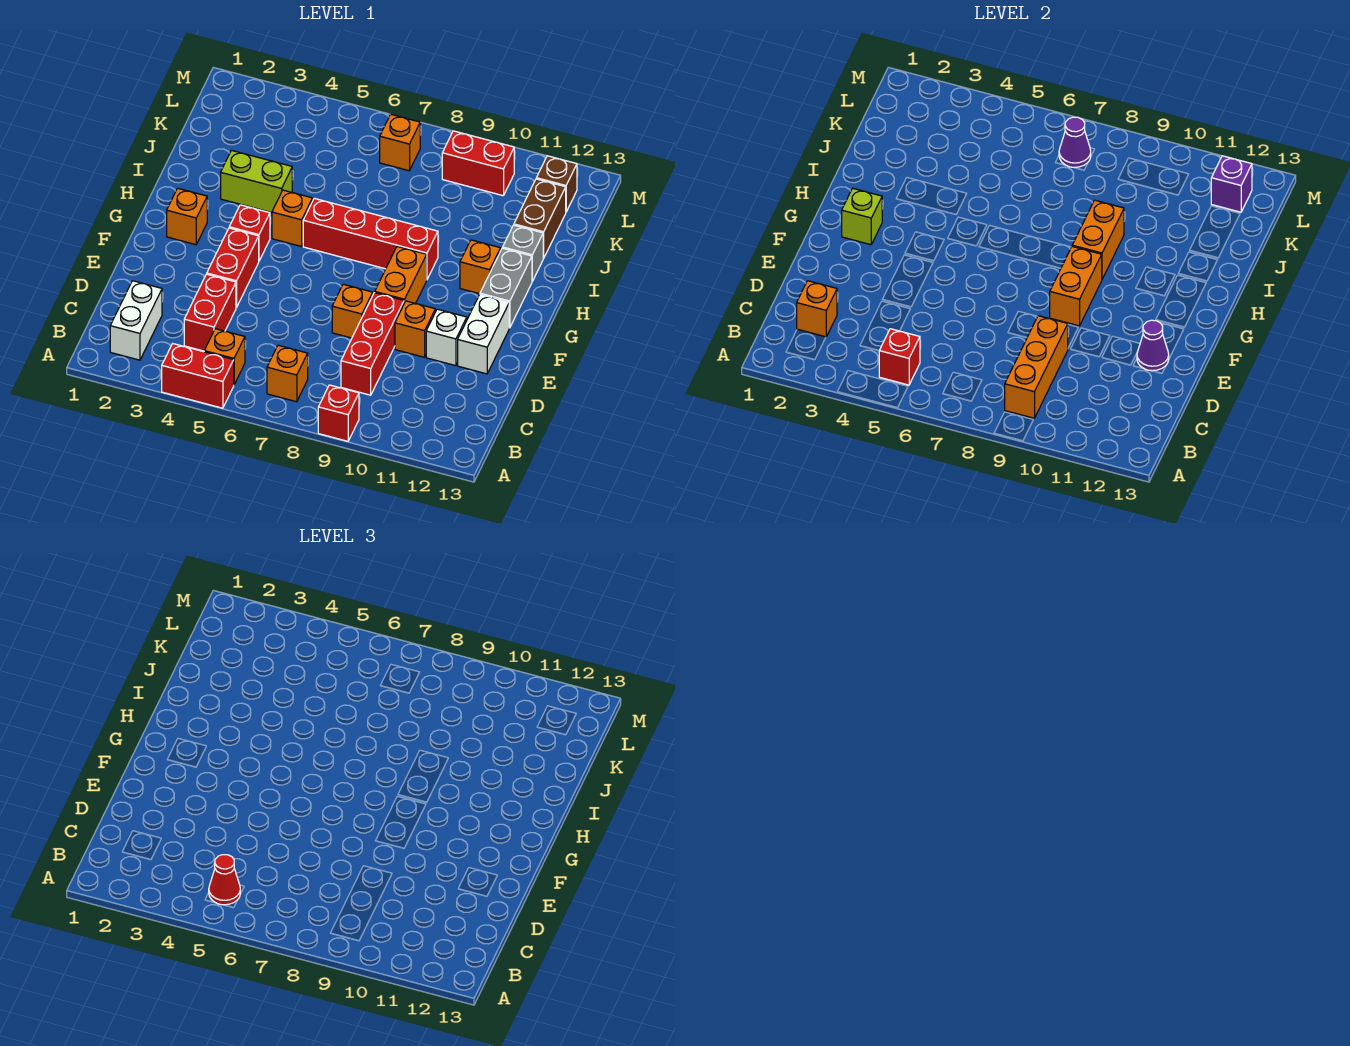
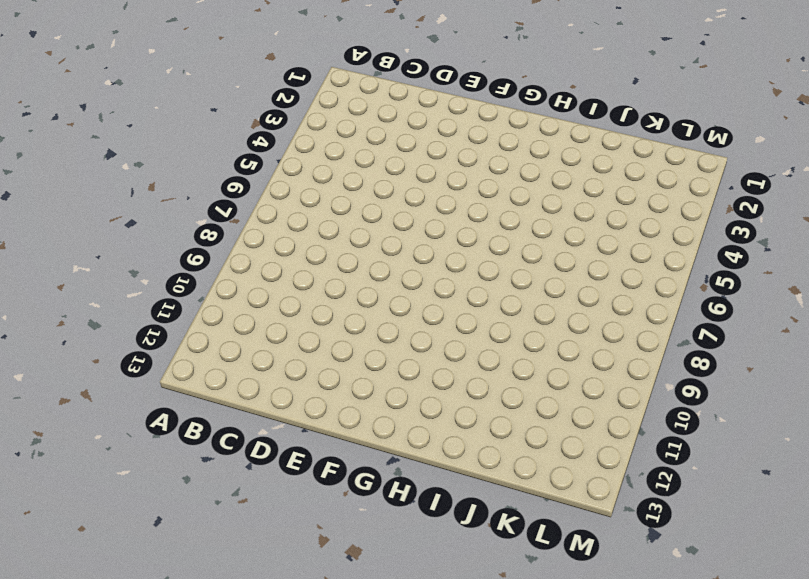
none -> red 1x2 brick [162,344,234,408]
none -> red 1x1 brick [318,385,359,441]
none -> white 1x2 brick [110,281,162,360]
none -> orange 1x1 brick [204,329,245,384]

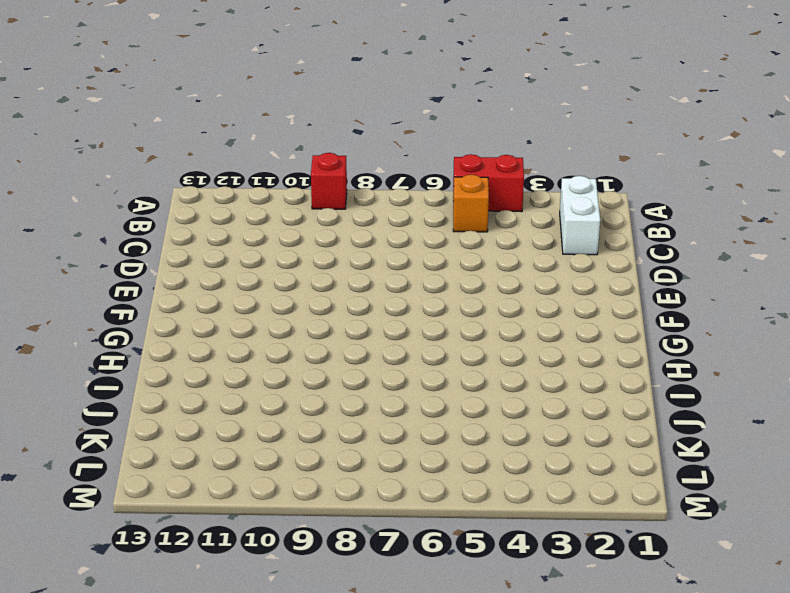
none -> orange 1x1 brick [267,345,308,402]
none -> red 1x2 brick [184,274,236,351]
none -> red 1x3 brick [341,293,404,395]
none -> red 1x2 brick [207,228,259,308]

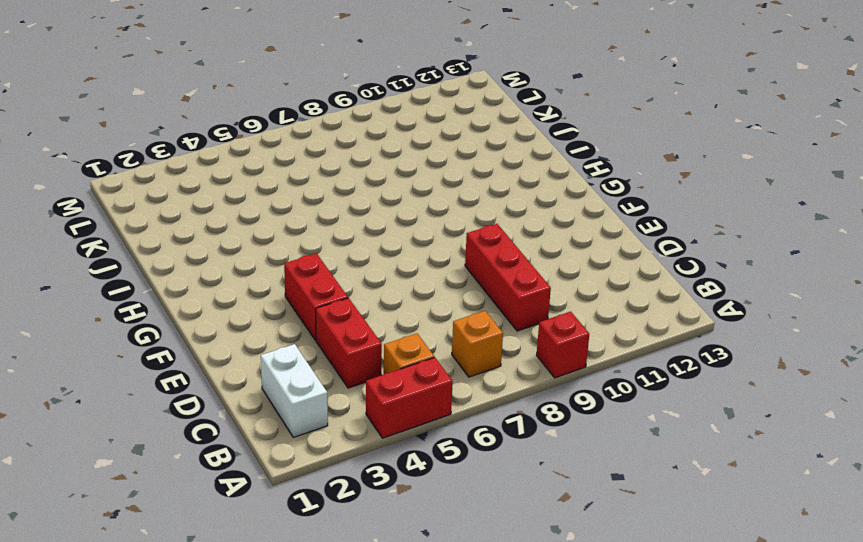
none -> orange 1x1 brick [332,284,373,338]
none -> orange 1x1 brick [395,301,435,357]
none -> white 1x1 brick [426,309,467,366]
none -> white 1x2 brick [458,295,509,374]

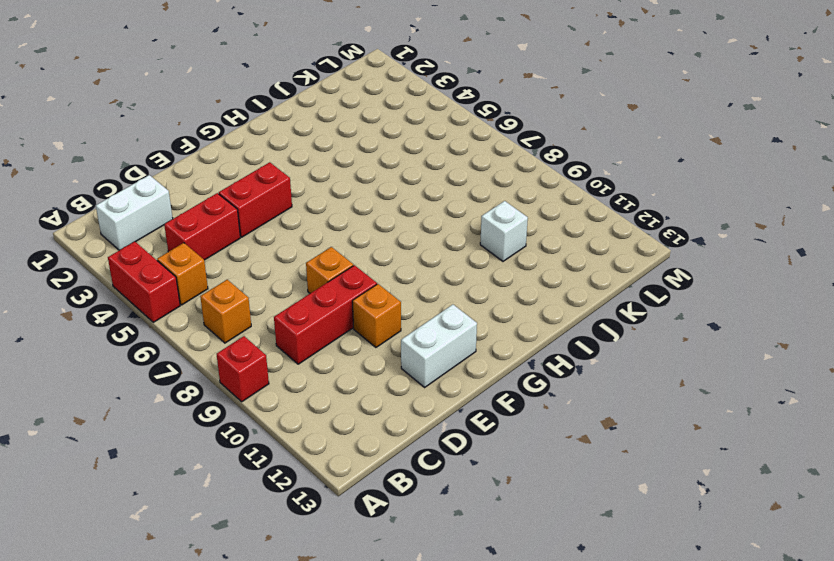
white 1x1 brick [480,201,528,261] -> white 1x1 brick moved to [426,309,467,366]
none -> orange 1x2 brick [375,247,427,303]
none -> orange 1x1 brick [167,188,207,245]
none -> red 1x1 brick [229,205,270,261]
none -> grey 1x2 brick [480,248,532,328]

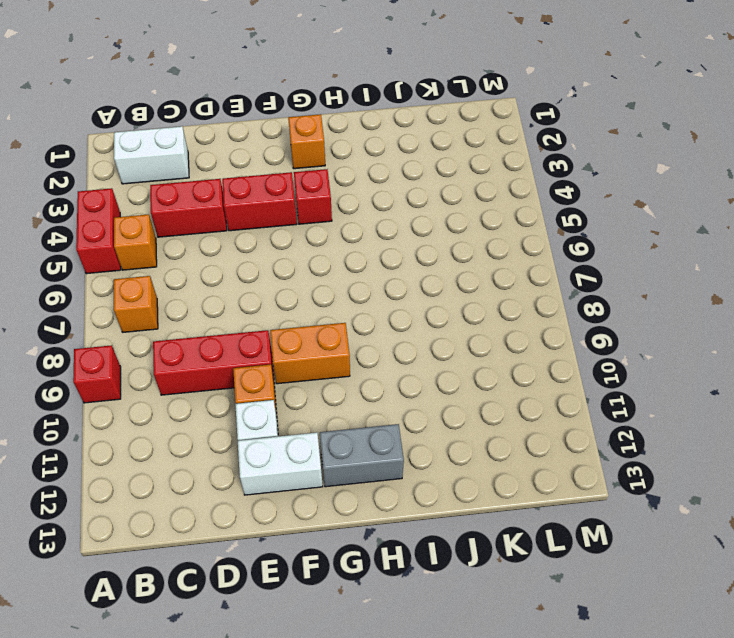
none -> orange 1x1 brick [332,284,373,338]
none -> orange 1x1 brick [272,190,313,247]
none -> red 1x4 brick [303,198,438,279]
none -> orange 1x1 brick [460,240,501,294]

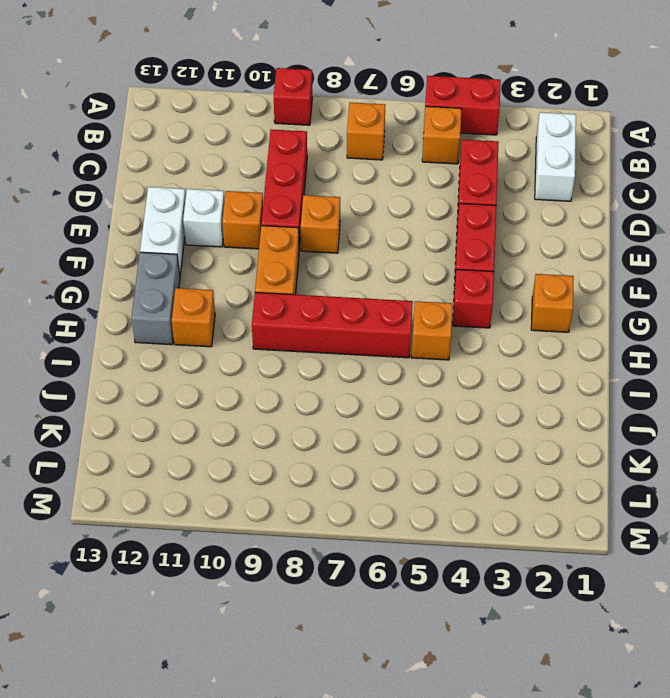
none -> lime 1x2 brick [221,150,292,213]
none -> grey 1x1 brick [503,225,543,281]
none -> brown 1x2 brick [514,179,566,258]
none -> orange 1x1 brick [380,114,420,171]

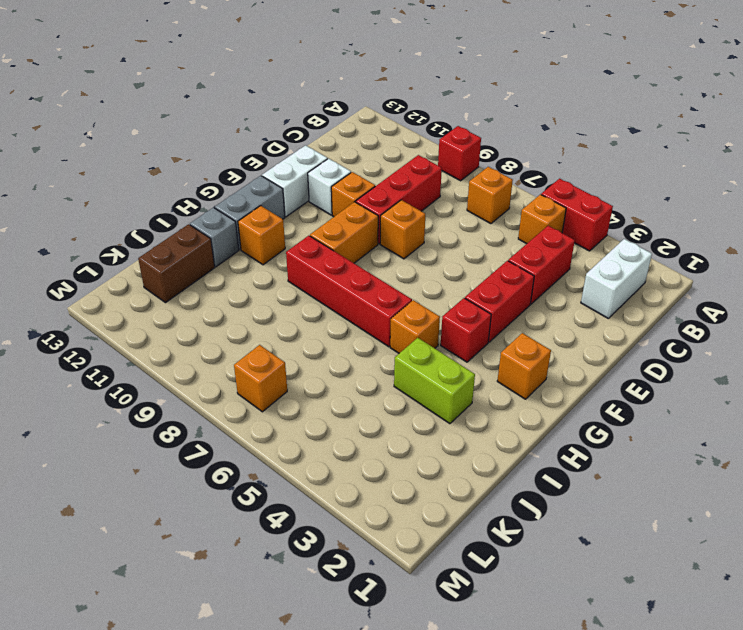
none -> red 1x2 brick [442,131,514,196]
none -> brown 1x1 brick [536,156,577,212]
none -> red 1x1 brick [879,329,920,385]
none -> orange 1x3 brick [1005,316,1068,418]

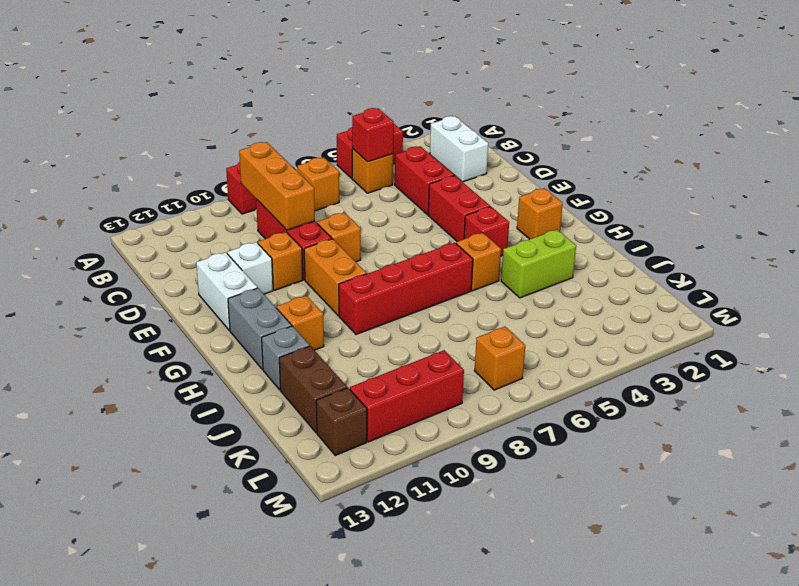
red 1x3 brick [350,350,464,442] -> red 1x2 brick [442,131,514,196]
none -> orange 1x1 brick [797,281,837,337]
none -> purple 1x1 cone [1137,320,1169,371]
none -> orange 1x2 brick [1050,247,1102,326]
none -> lime 1x1 brick [842,188,882,245]

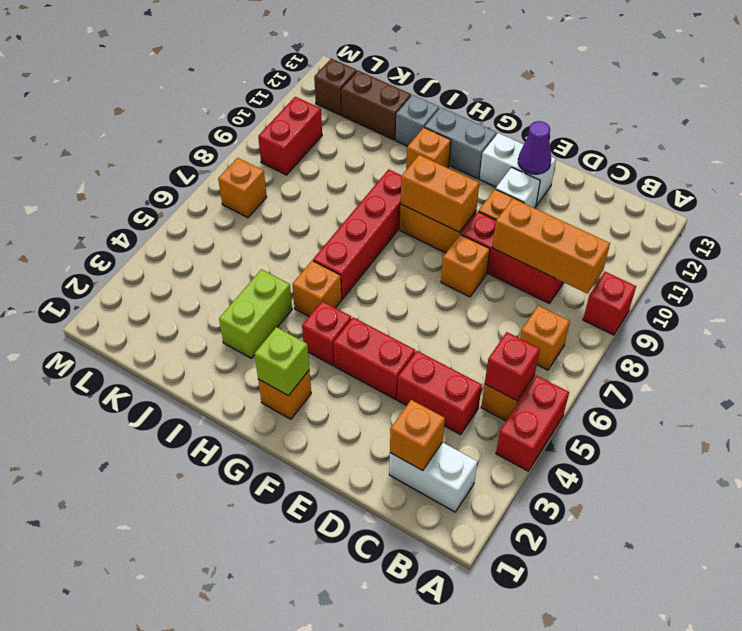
none -> orange 1x2 brick [1072,200,1124,279]
none -> purple 1x1 cone [1059,117,1091,168]
none -> purple 1x1 brick [1211,156,1252,212]
none -> red 1x1 cone [209,855,240,905]

